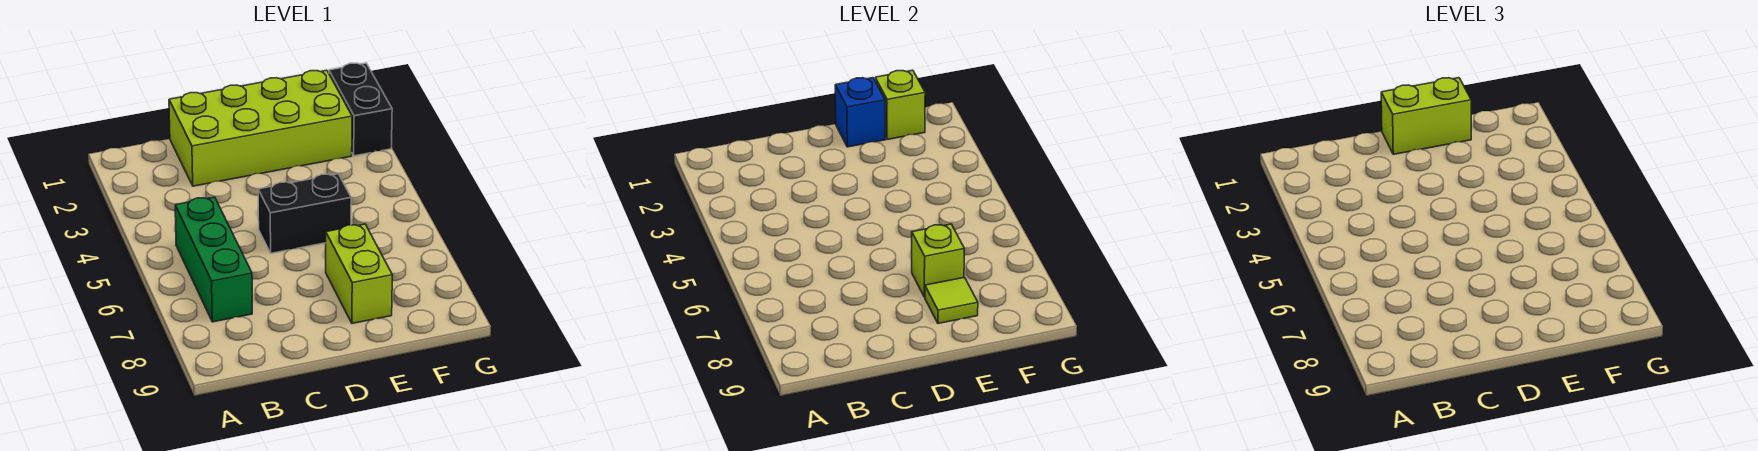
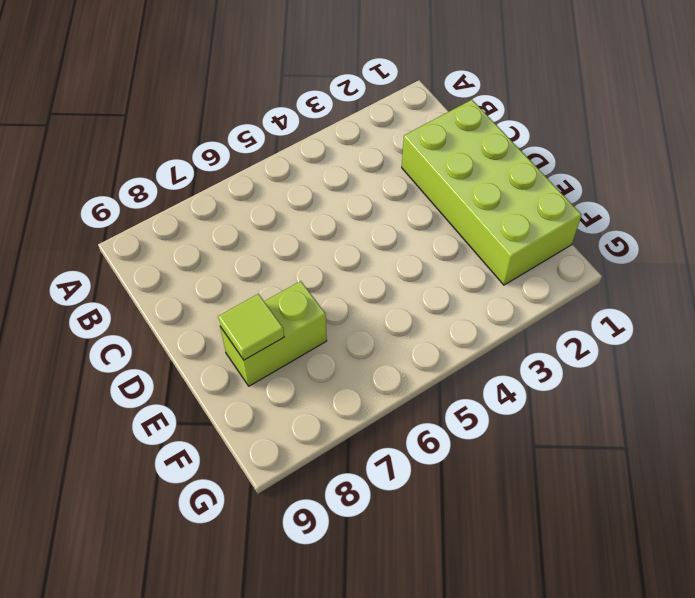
none -> green 1x3 brick [175,197,252,322]
none -> black 1x2 brick [258,174,351,253]

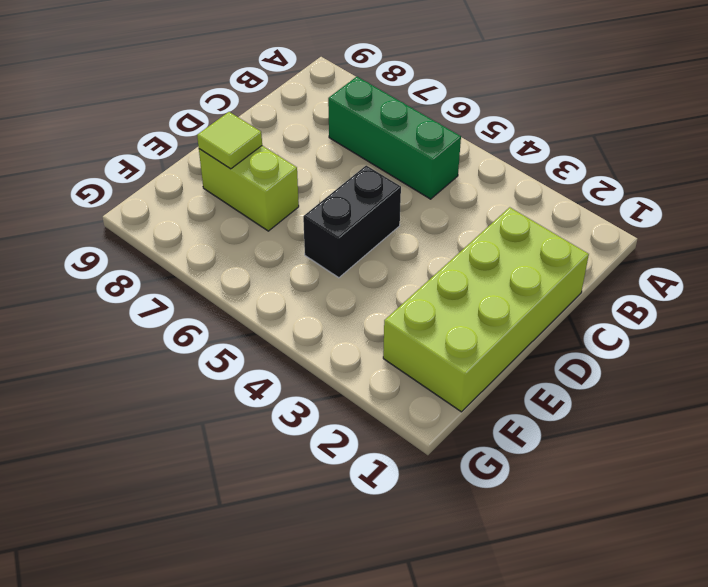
none -> black 1x2 brick [329,63,392,156]
none -> blue 1x1 brick [835,78,885,147]

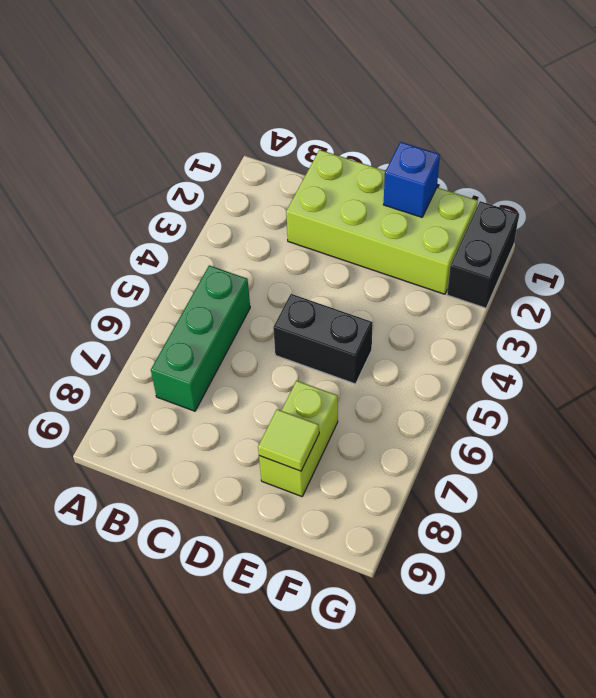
none -> lime 1x1 brick [912,224,964,297]
none -> lime 1x1 brick [875,70,925,139]

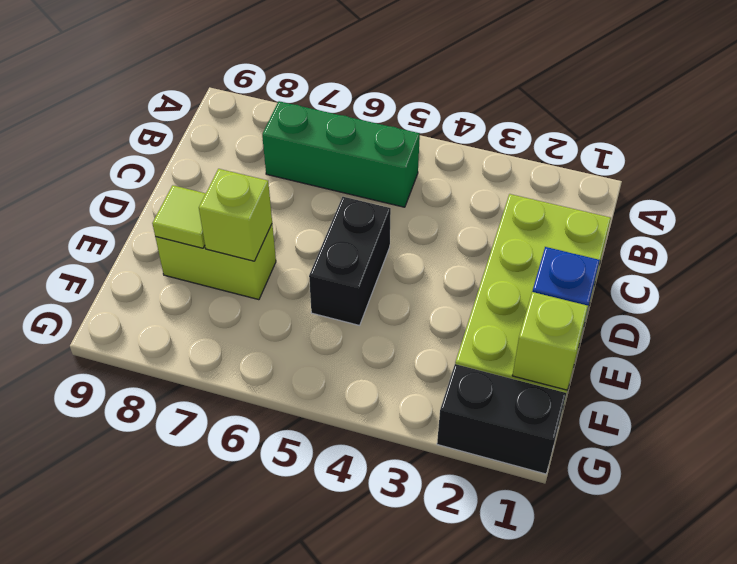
none -> lime 1x2 brick [1381,78,1471,154]

